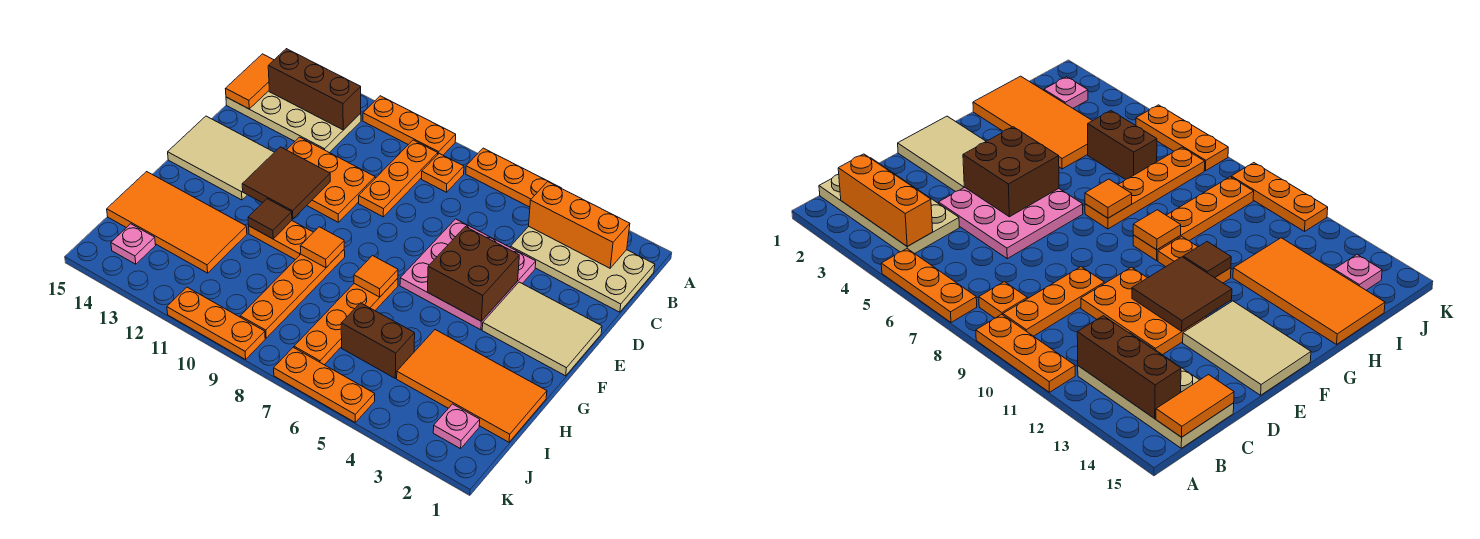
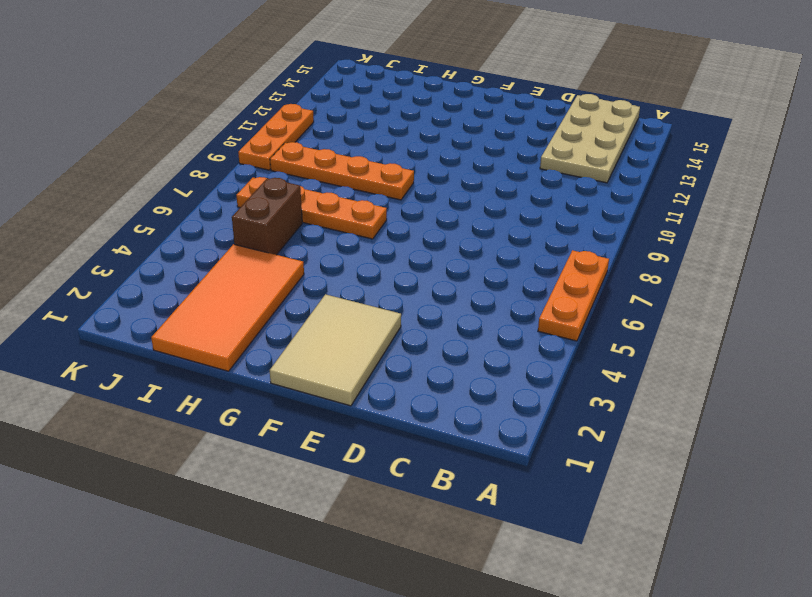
none -> orange 1x3 plate [363,96,456,155]
none -> tan 2x4 plate [510,227,655,312]
none -> orange 1x1 plate [422,153,464,192]

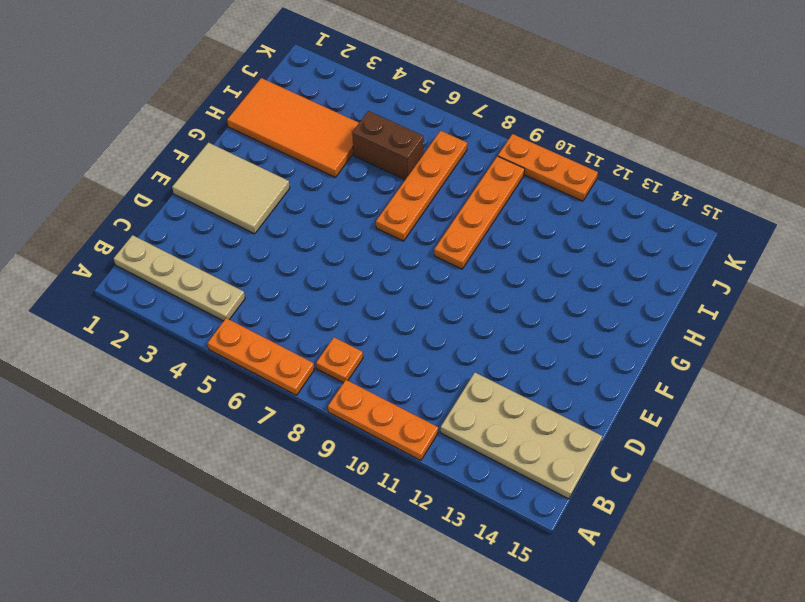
tan 1x4 plate [114,235,245,321] -> tan 2x4 plate [510,227,655,312]
none -> orange 1x3 plate [359,140,438,217]
none -> pink 3x3 plate [400,219,536,330]
none -> orange 2x3 plate [287,137,375,222]

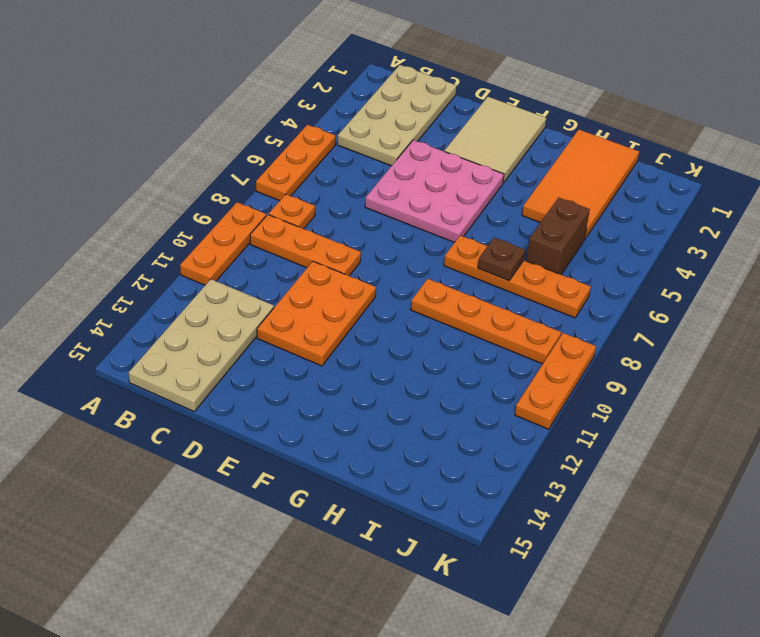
brown 1x1 plate [478,238,525,281] -> none
none -> tan 2x3 tile [168,116,274,200]
none -> orange 1x2 plate [249,221,313,260]
none -> orange 2x4 tile [107,172,247,273]

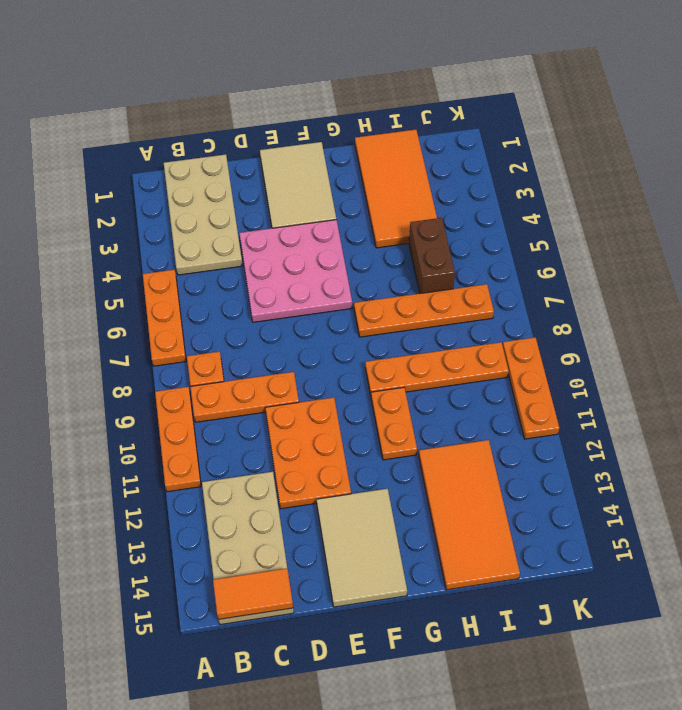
none -> pink 1x1 plate [433,404,480,449]
none -> pink 1x1 plate [111,224,156,264]
none -> orange 1x3 plate [274,347,375,422]

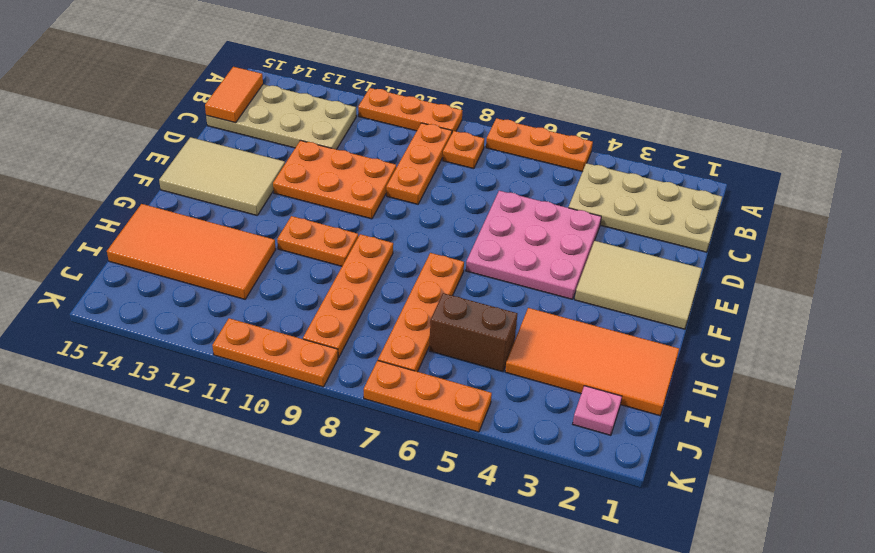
none -> pink 1x1 plate [111,224,156,264]
none -> orange 1x3 brick [529,182,630,268]
none -> brown 1x3 brick [268,49,361,130]

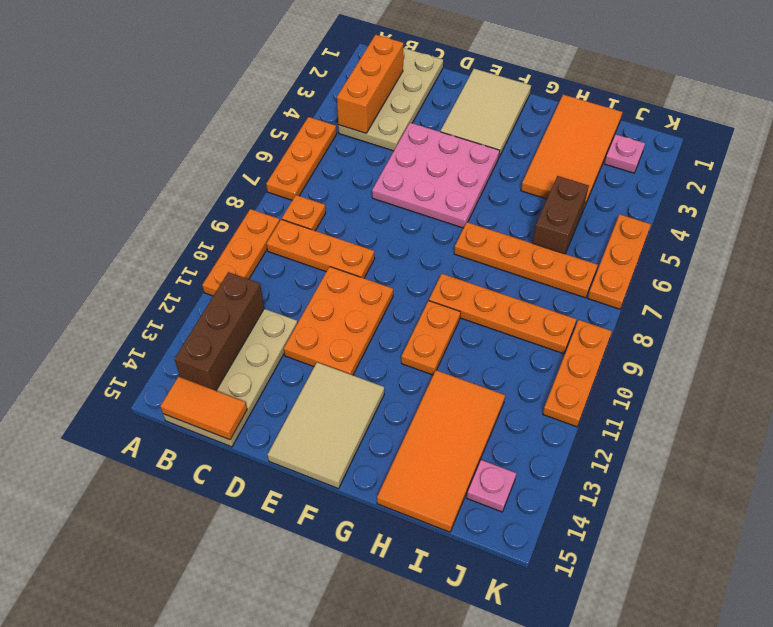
none -> brown 2x2 brick [427,227,519,321]
none -> brown 2x2 tile [242,147,330,219]
none -> orange 1x1 tile [354,256,398,297]

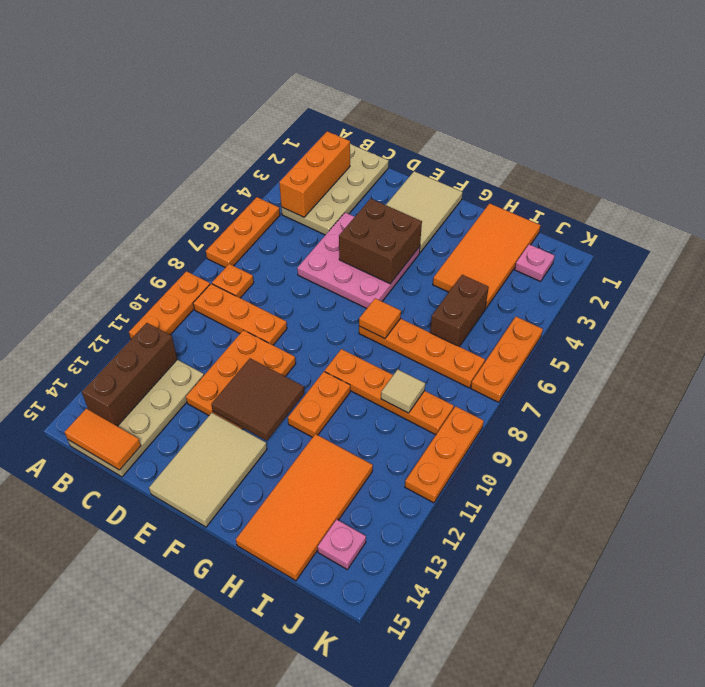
tan 1x1 tile [381,370,425,413] -> none
none -> orange 1x1 tile [300,227,344,268]
none -> brown 1x1 tile [248,199,292,239]

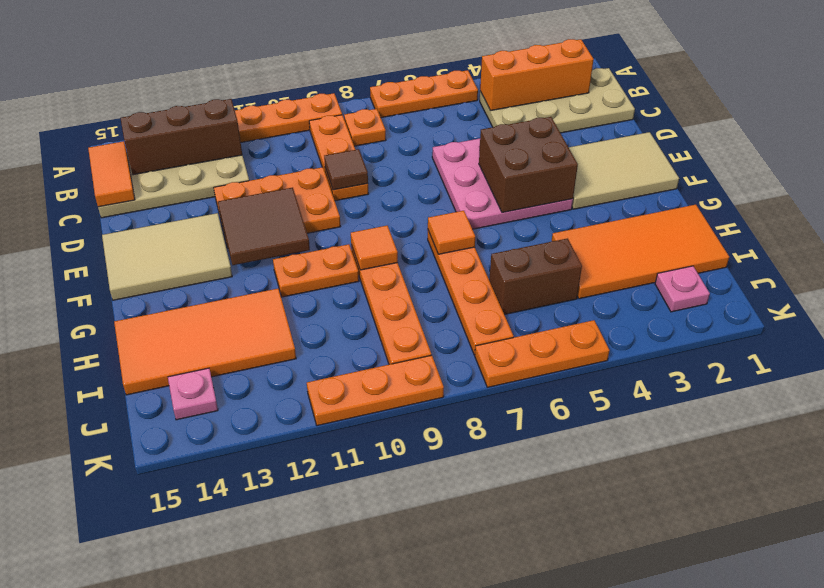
brown 1x1 tile [324,149,368,190] -> brown 1x1 tile moved to [248,199,292,239]

